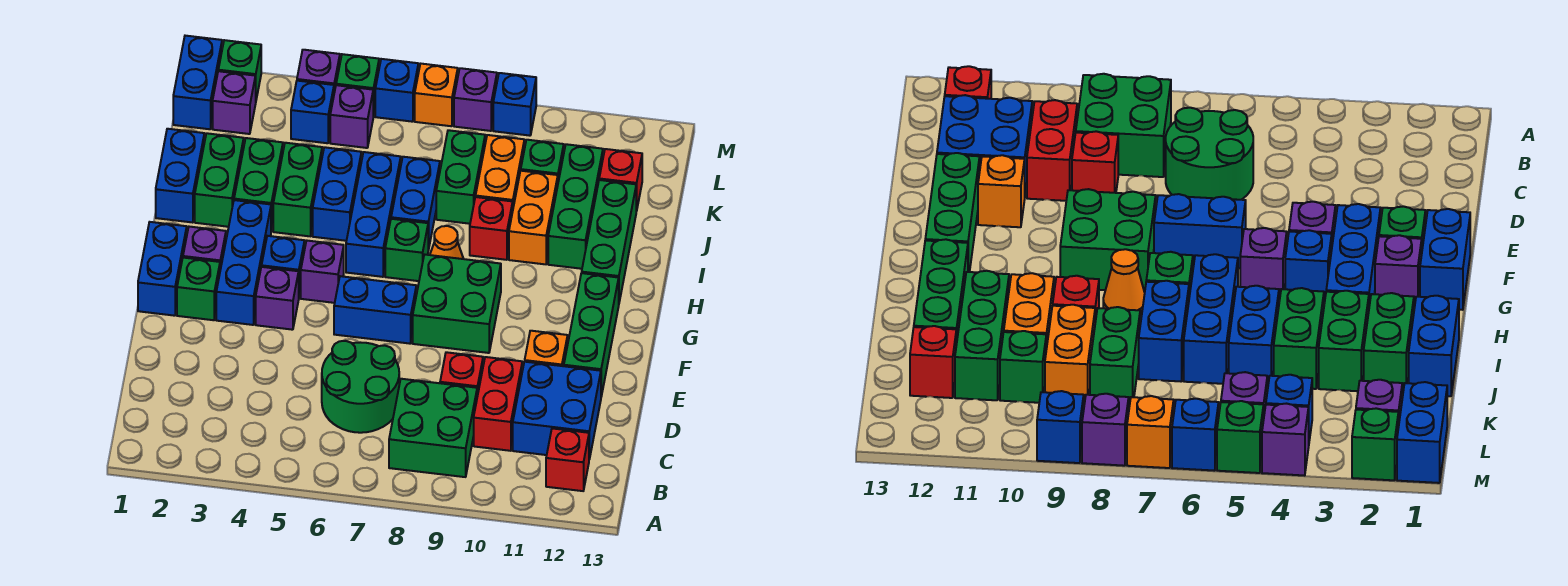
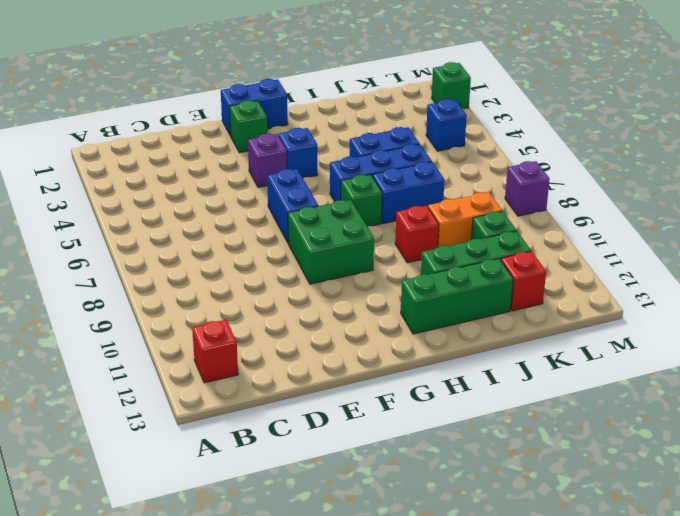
none -> green 2x2 brick [389,379,477,477]
none -> green 2x2 round brick [322,341,399,433]
none -> red 1x2 brick [474,357,522,451]
none -> blue 2x2 brick [513,362,601,459]

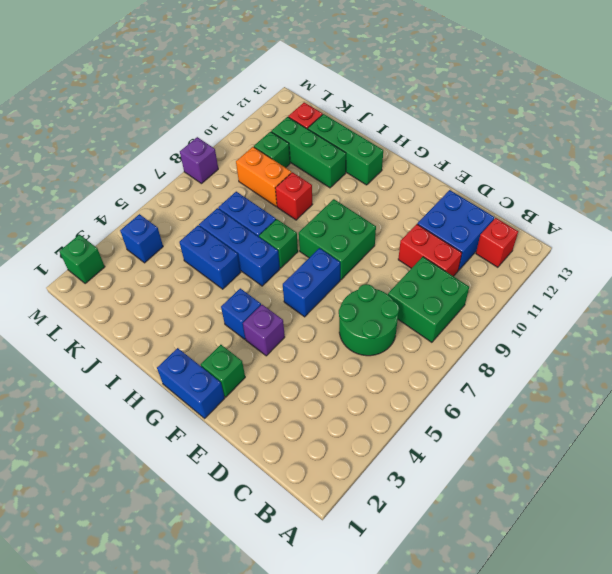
none -> red 1x1 brick [440,352,483,396]
none -> orange 1x1 brick [525,331,568,366]
none -> green 1x3 brick [564,273,619,396]
none -> blue 1x3 brick [216,200,271,325]

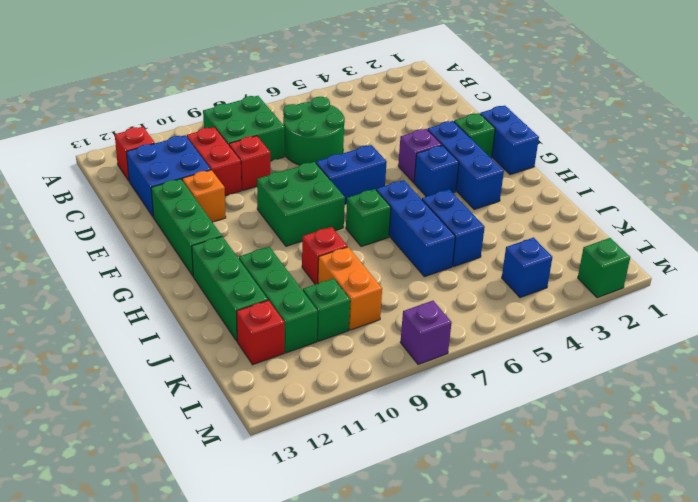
none -> purple 1x1 brick [183,227,226,270]
none -> purple 1x1 brick [301,241,344,303]
none -> orange 1x1 cone [430,226,463,259]
none -> blue 1x2 brick [156,129,204,223]

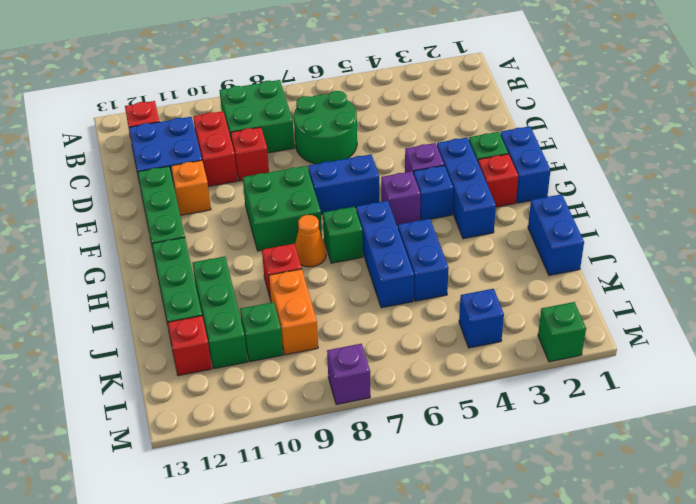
red 1x1 brick [478,154,518,207] -> purple 1x1 brick [183,227,226,270]
none -> green 1x2 brick [195,133,244,227]
none -> green 1x2 brick [234,138,283,231]
none -> green 1x2 brick [273,143,322,236]
none -> blue 1x2 brick [391,157,440,250]

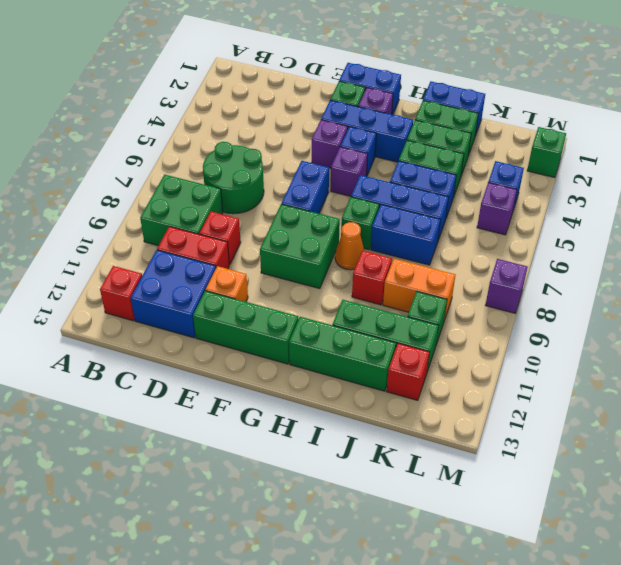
none -> orange 1x2 brick [509,171,558,264]
none -> green 1x2 brick [436,130,485,224]
none -> blue 1x2 brick [173,36,222,129]
none -> purple 1x1 brick [213,71,256,134]

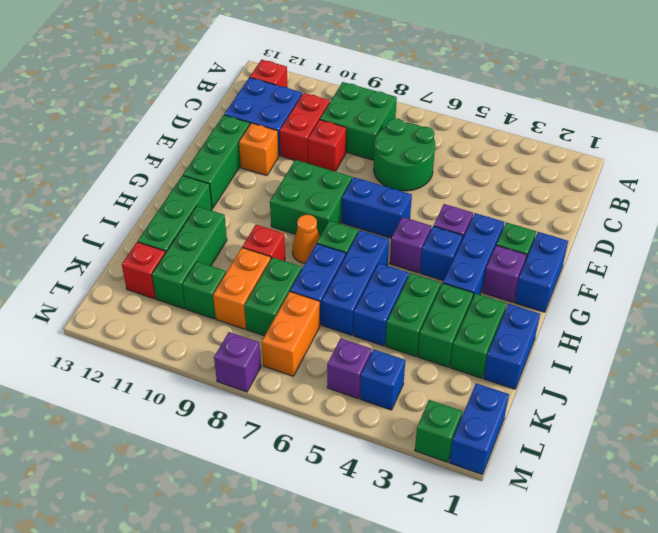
orange 1x2 brick [262,292,320,376] -> orange 1x2 brick moved to [509,171,558,264]
none -> purple 1x1 brick [213,71,256,134]
none -> purple 1x1 brick [297,50,340,92]
none -> green 1x1 brick [336,54,379,117]
none -> blue 1x1 brick [375,59,418,122]

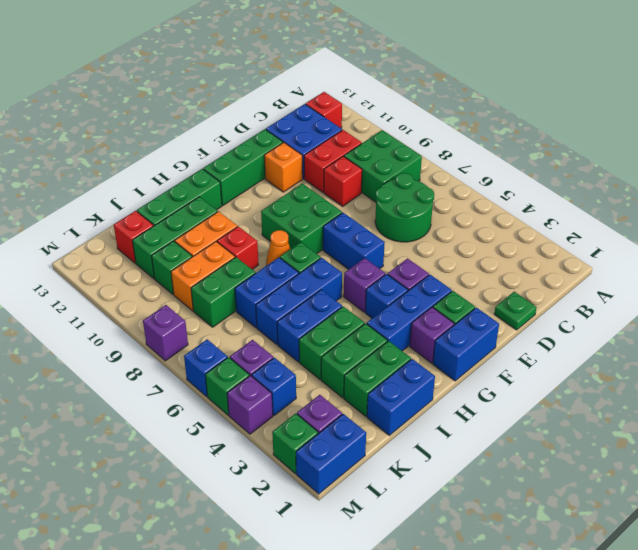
green 1x1 plate [494,292,537,330] -> none
none -> orange 1x1 brick [415,64,458,126]
none -> blue 1x1 brick [493,73,536,136]

